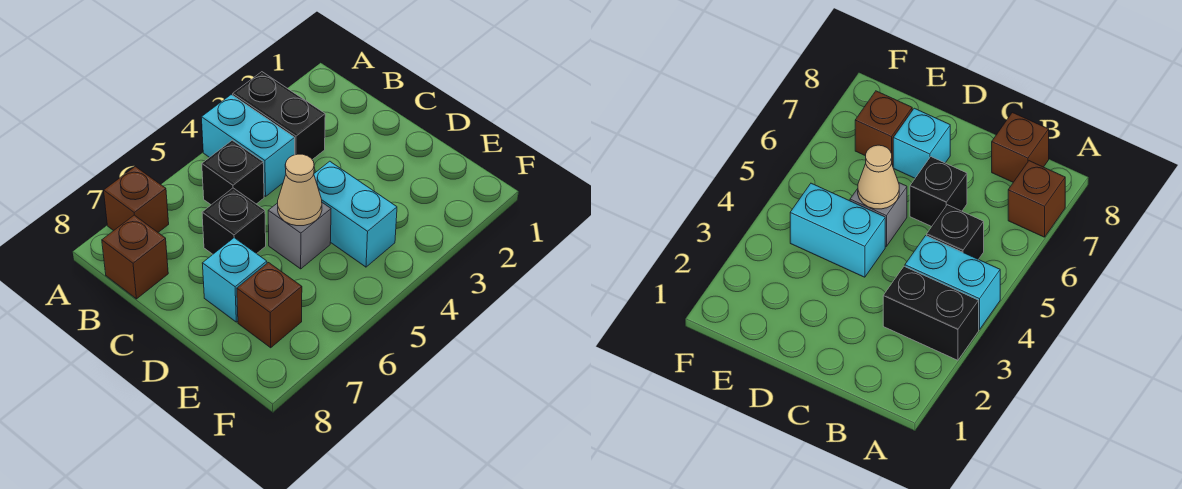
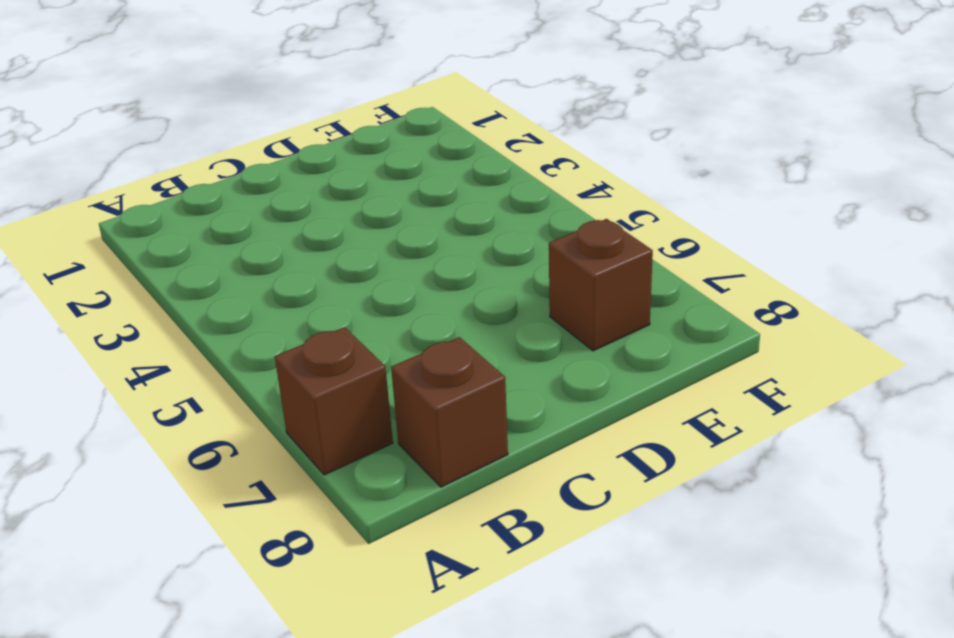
none -> black 1x2 brick [233,72,325,160]
none -> cyan 1x2 brick [201,95,295,197]

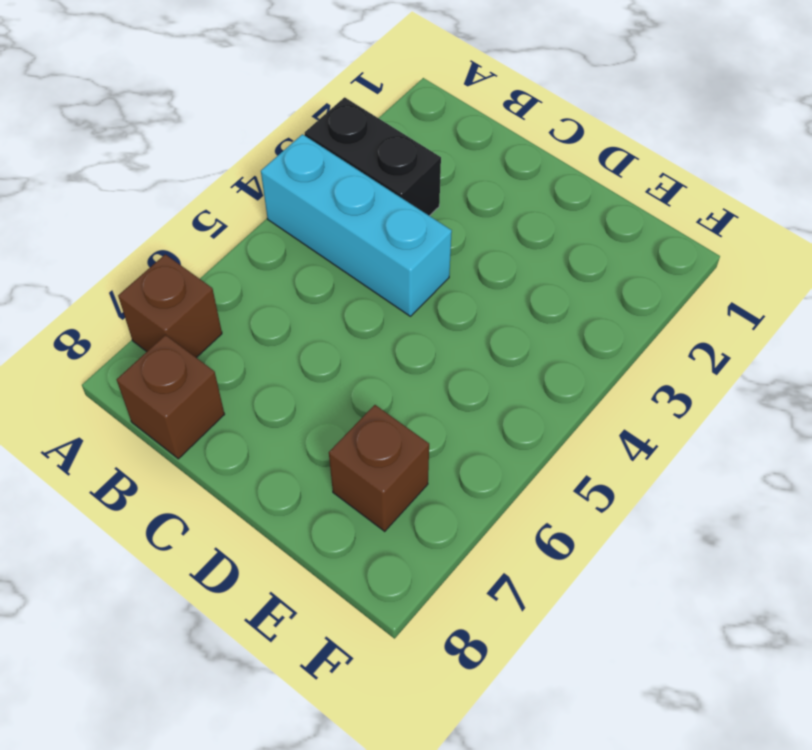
cyan 1x3 brick [261,134,452,316] -> cyan 1x2 brick [201,95,295,197]
none -> black 1x1 brick [202,140,264,205]
none -> black 1x1 brick [202,188,266,254]

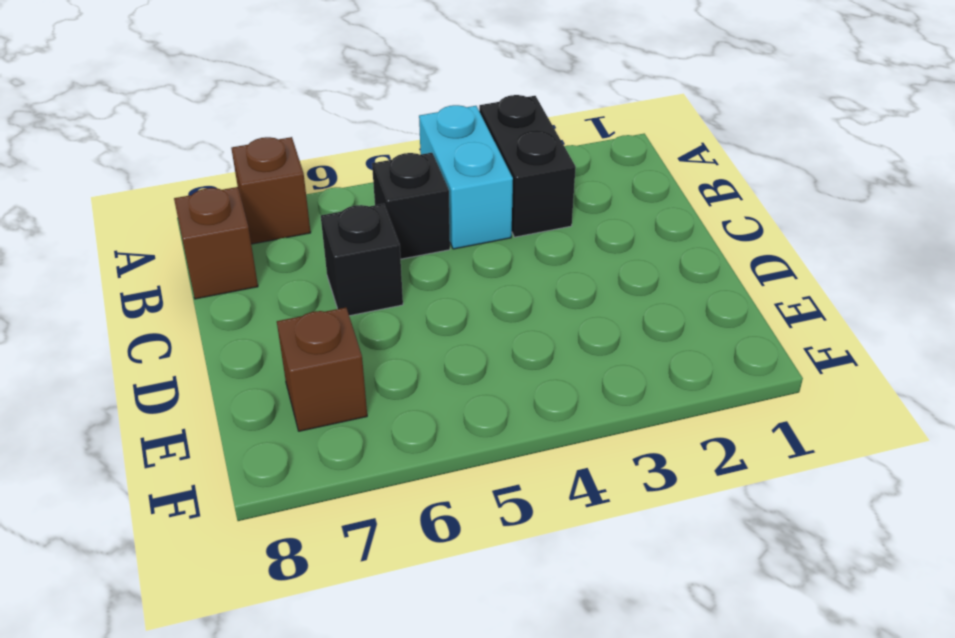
none -> cyan 1x2 brick [314,161,397,267]
none -> grey 1x1 brick [268,203,331,269]

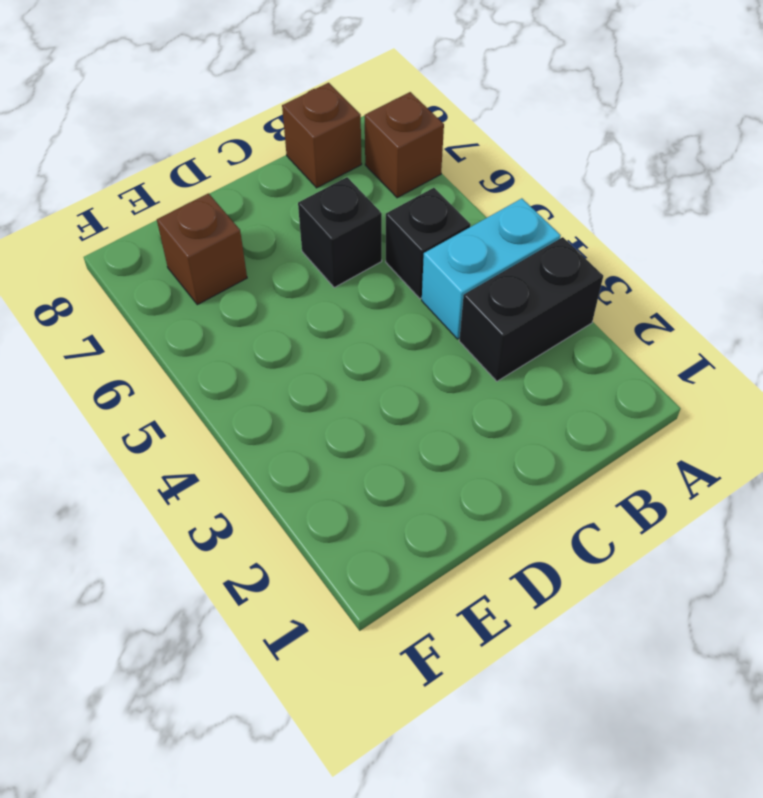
none -> cyan 1x2 brick [314,161,397,267]
none -> grey 1x1 brick [268,203,331,269]

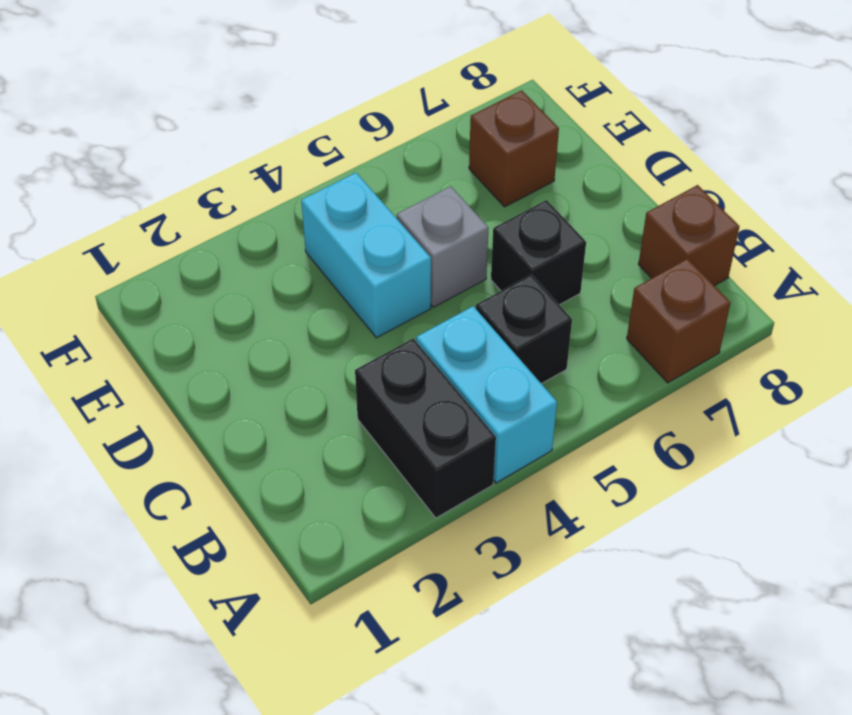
none -> cyan 1x1 brick [202,238,267,322]
none -> tan 1x1 cone [278,154,322,226]

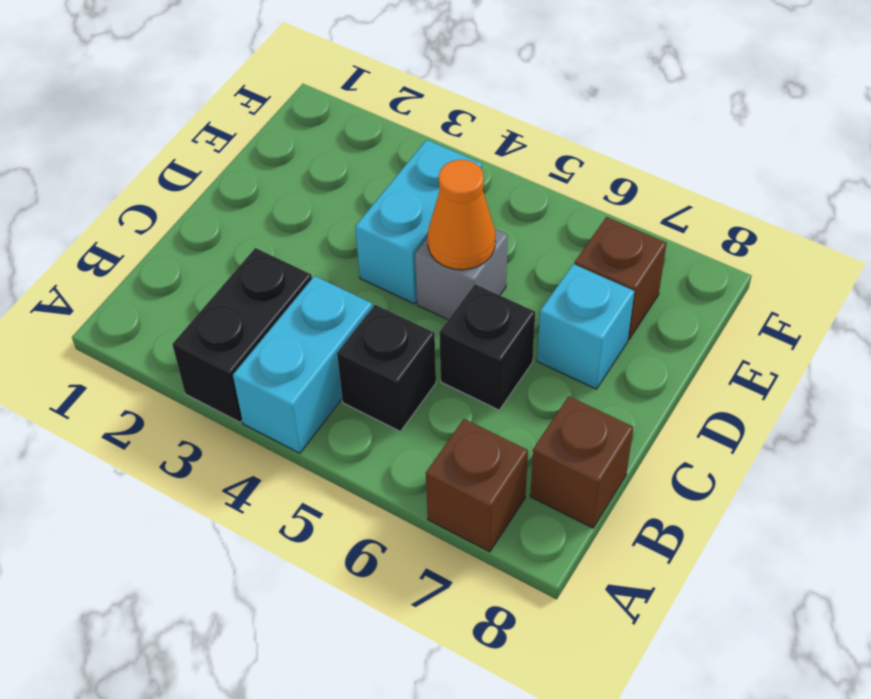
orange 1x1 cone [428,160,495,270] -> tan 1x1 cone [278,154,322,226]

